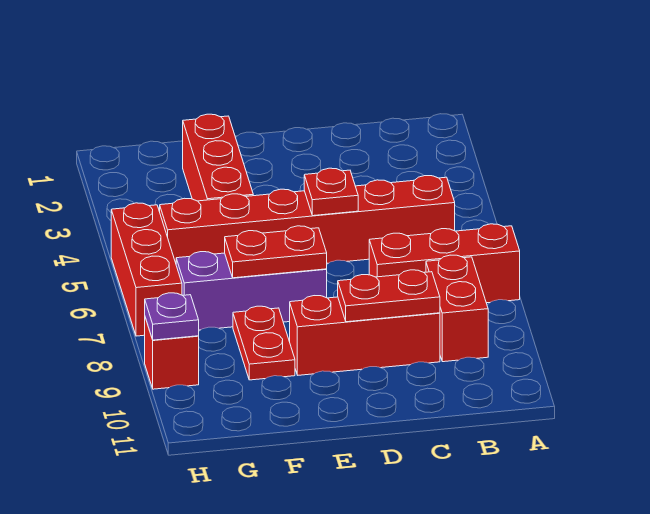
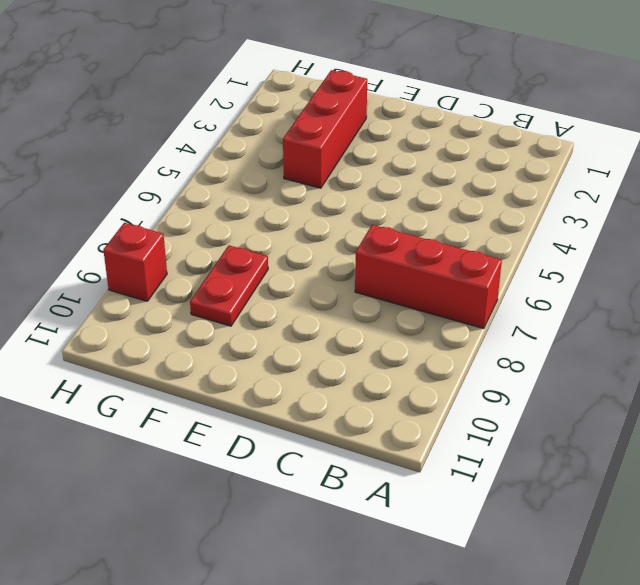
none -> red 1x6 brick [160,176,455,263]
none -> red 1x2 brick [426,255,488,362]
none -> red 1x3 brick [290,296,440,375]

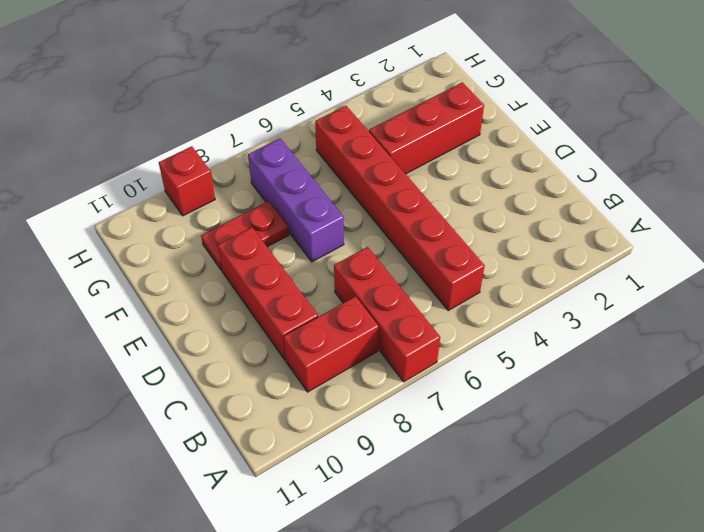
none -> red 1x3 brick [111,203,182,336]
none -> red 1x2 plate [338,270,440,322]
none -> red 1x1 plate [304,168,358,216]

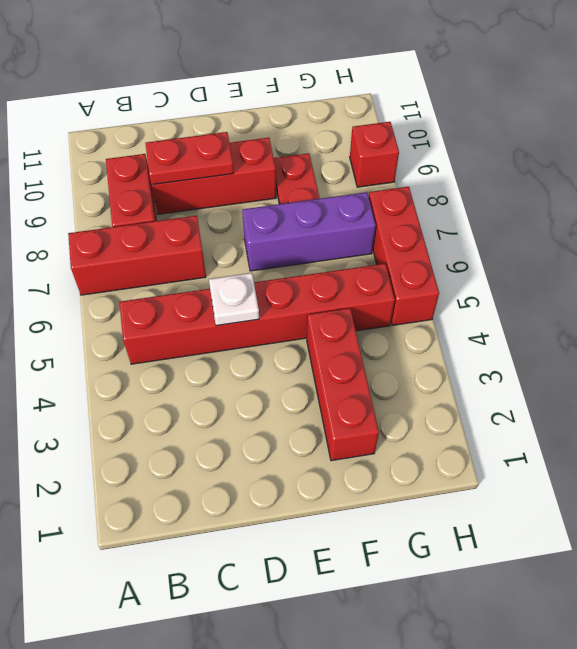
white 1x1 plate [209,273,259,326] -> red 1x1 plate [304,168,358,216]
none -> red 1x2 plate [225,226,327,278]
none -> purple 1x1 plate [145,293,199,340]

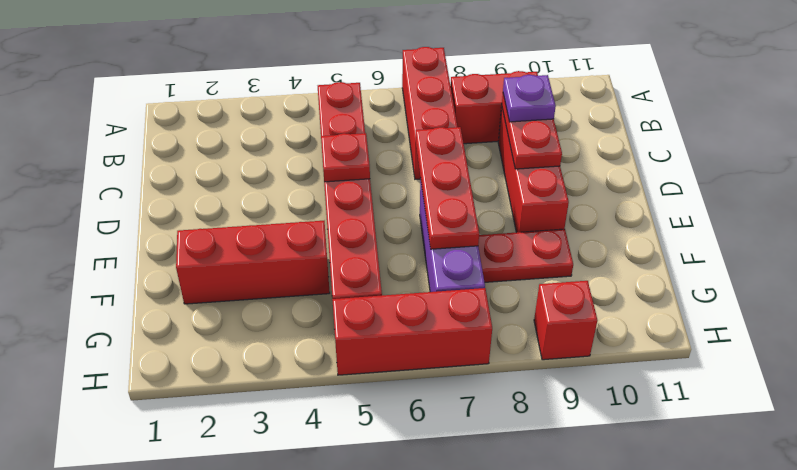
purple 1x1 plate [503,75,556,122] -> purple 1x1 plate moved to [145,293,199,340]
red 1x3 plate [415,127,479,249] -> red 1x2 plate [225,226,327,278]

